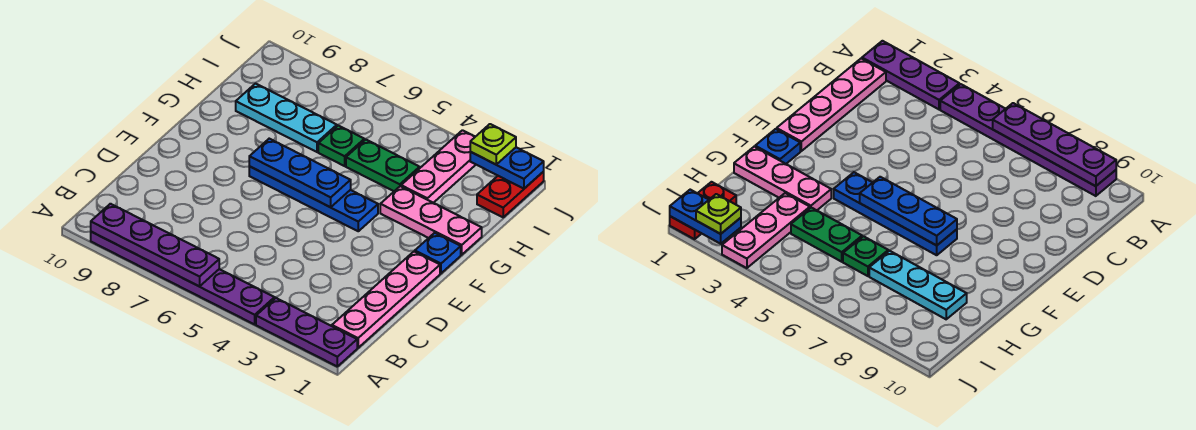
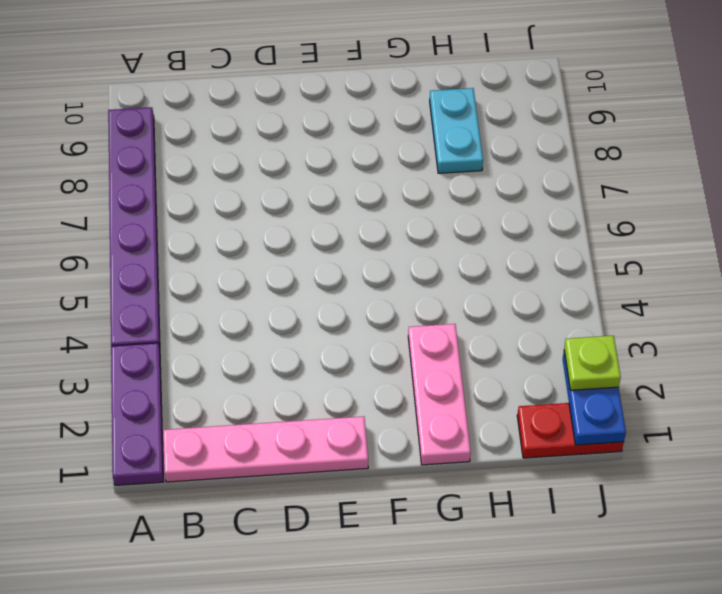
cyan 1x2 plate [430,88,483,173] -> cyan 1x3 plate [236,84,337,152]
none -> blue 1x1 plate [415,233,461,273]
none -> blue 1x4 plate [249,166,378,231]
none -> pink 1x3 plate [401,130,476,203]

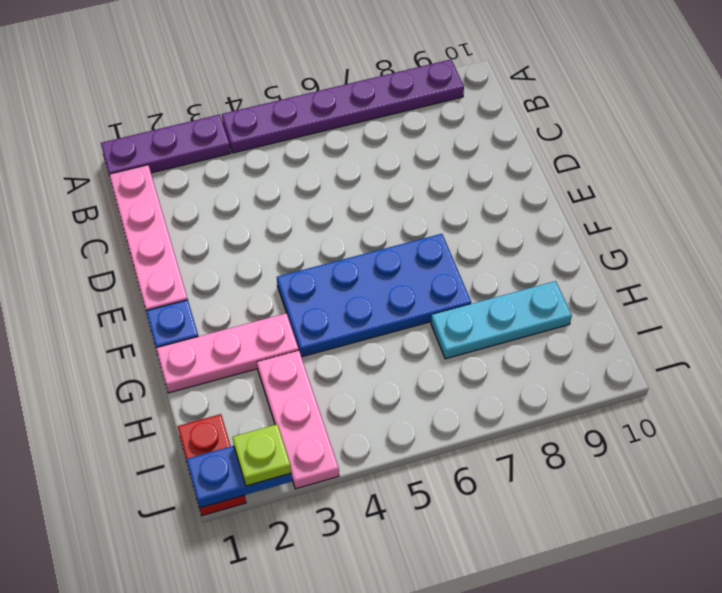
blue 2x4 plate [277,234,471,357] -> blue 1x4 plate [249,166,378,231]
none -> green 1x2 plate [346,140,420,191]
none -> green 1x1 plate [318,126,364,166]
none -> purple 1x4 plate [91,204,219,286]

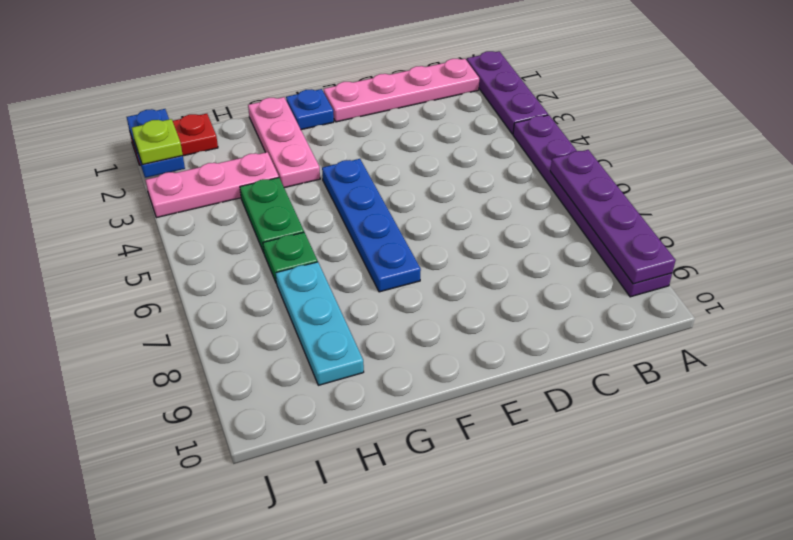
none -> blue 1x3 plate [249,139,351,207]

